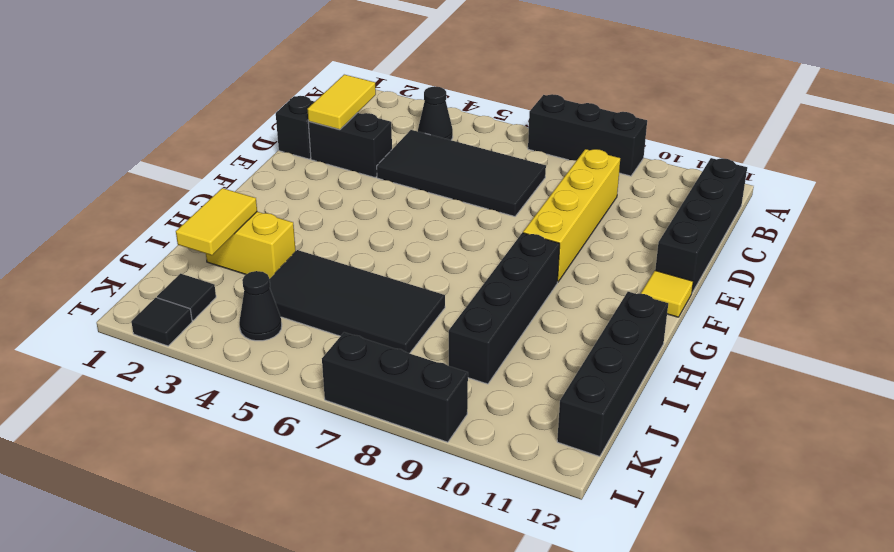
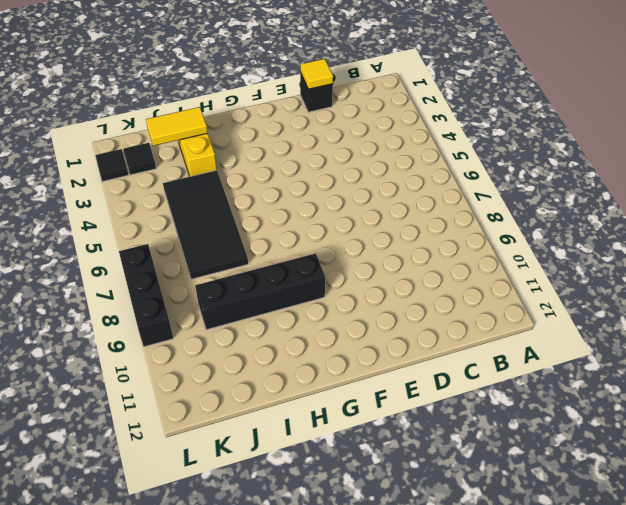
yellow 1x1 tile [300,59,333,89] -> yellow 1x1 tile moved to [641,271,693,317]
none -> black 1x3 brick [528,94,647,176]
none -> black 1x1 cone [418,86,453,140]
none -> black 1x4 brick [655,158,747,292]

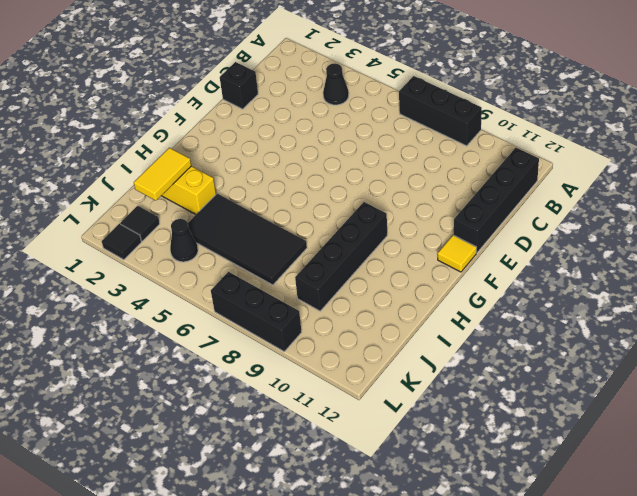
none -> black 2x4 tile [377,130,546,216]
none -> yellow 1x4 brick [523,149,620,282]
none -> black 1x2 brick [308,113,392,178]

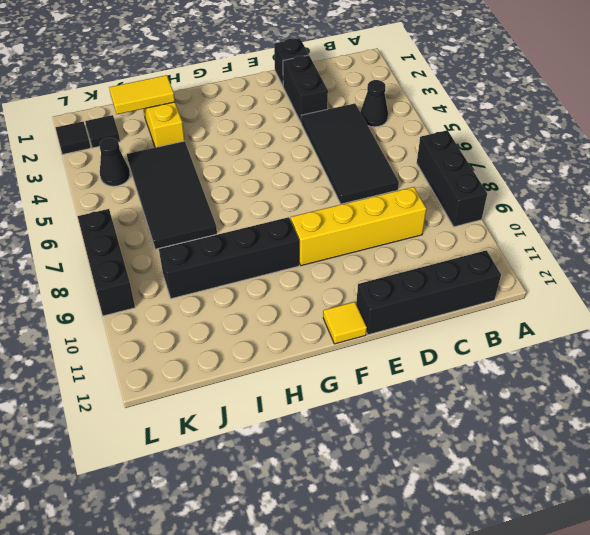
none -> black 1x4 brick [557,292,668,456]
none -> yellow 1x2 tile [308,75,376,130]

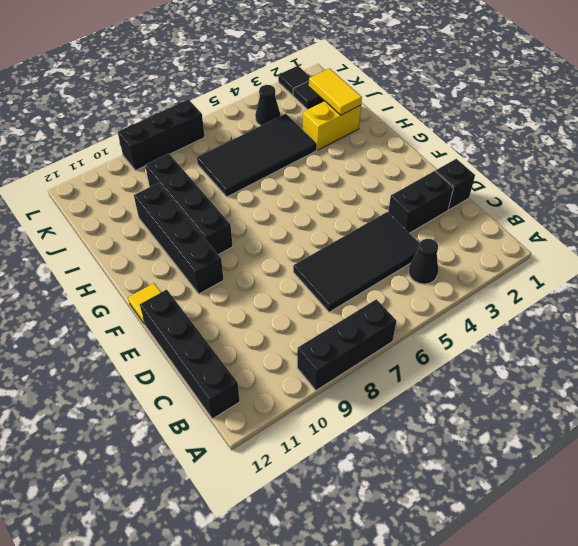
black 1x4 brick [134,183,224,294] -> black 1x4 brick moved to [557,292,668,456]
none -> yellow 1x4 brick [523,149,620,282]
none -> yellow 1x2 tile [308,75,376,130]

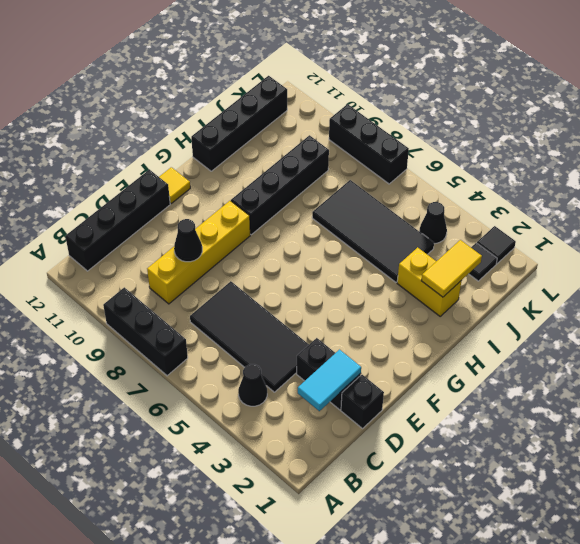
cyan 1x2 tile [298,350,361,411] -> yellow 1x2 tile [308,75,376,130]
black 1x1 cone [174,219,202,262] -> none

